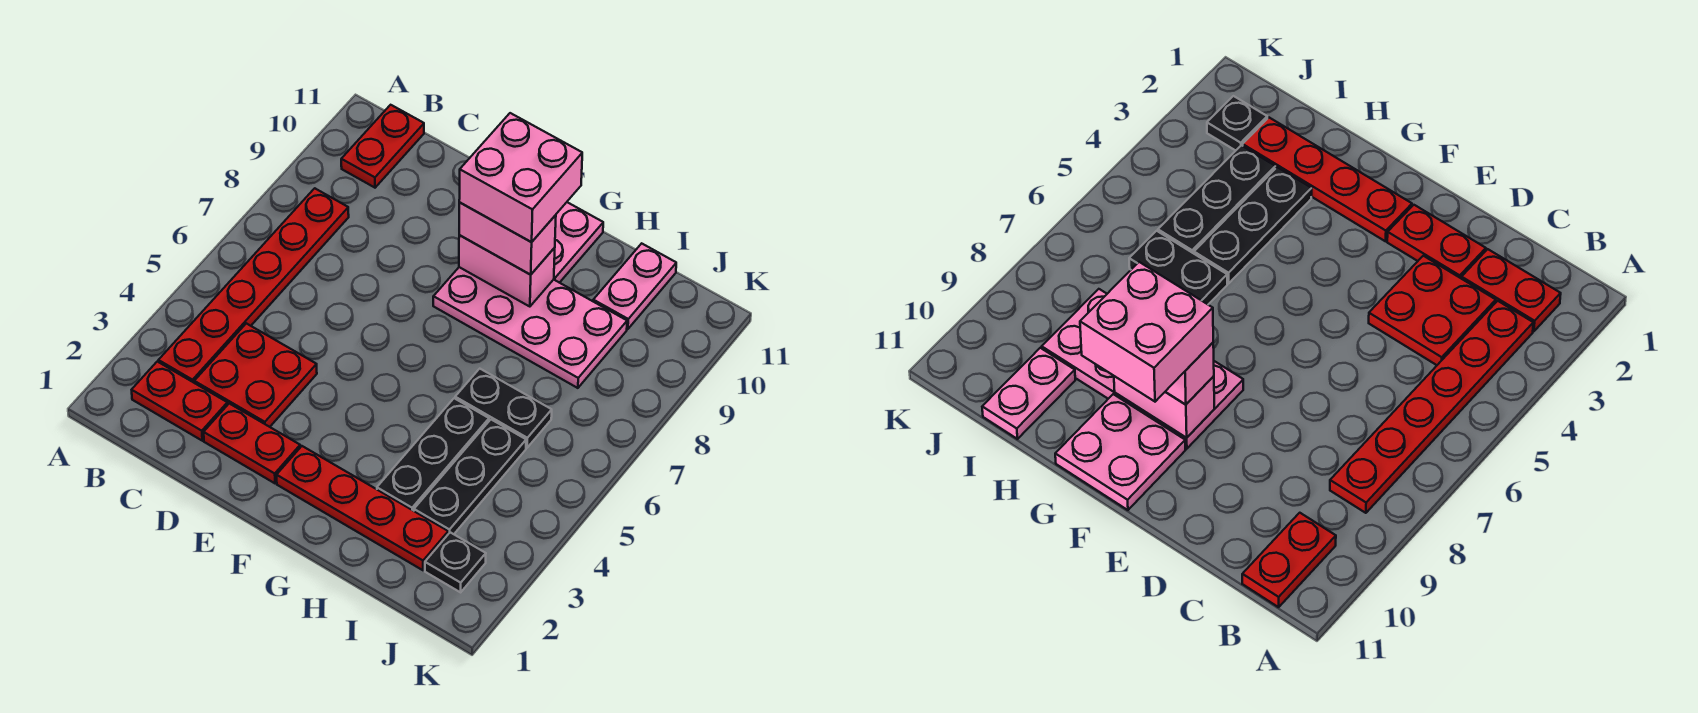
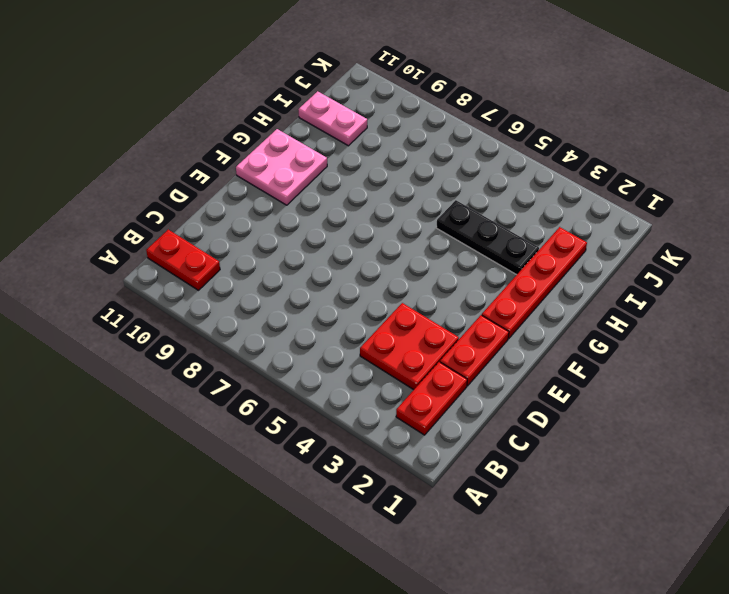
none -> red 1x6 plate [158,188,349,383]
none -> pink 2x4 plate [433,267,627,388]
none -> black 1x2 plate [455,369,552,448]

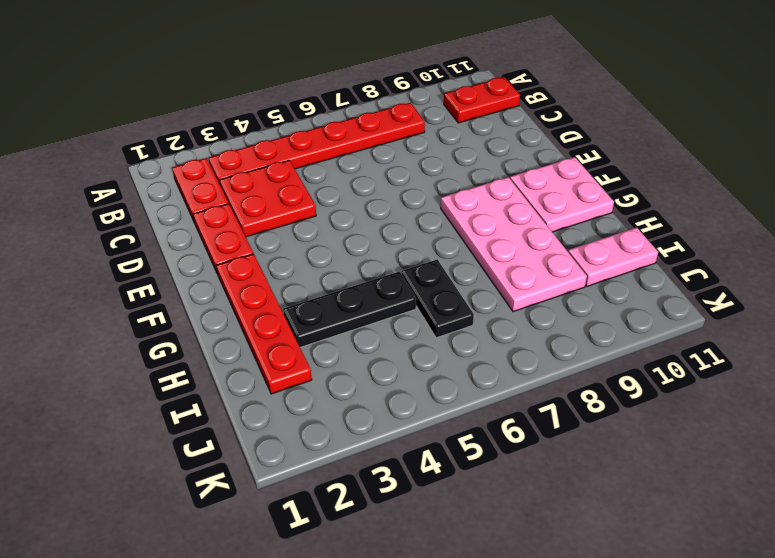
none -> black 1x3 plate [414,420,526,534]
none -> black 1x1 plate [425,532,486,592]
none -> pink 1x2 brick [459,235,555,307]

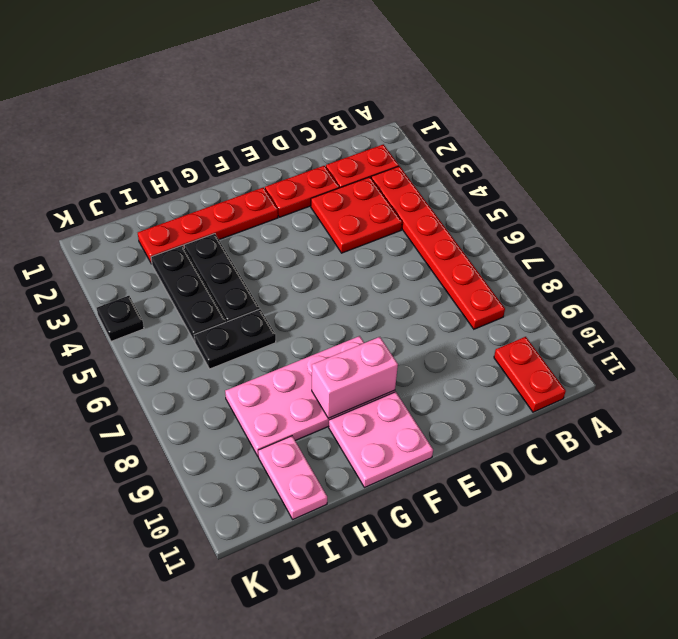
black 1x1 plate [97,296,144,341] -> black 1x1 plate moved to [425,532,486,592]
none -> pink 1x2 brick [459,203,556,275]
none -> pink 2x2 brick [459,113,582,242]

